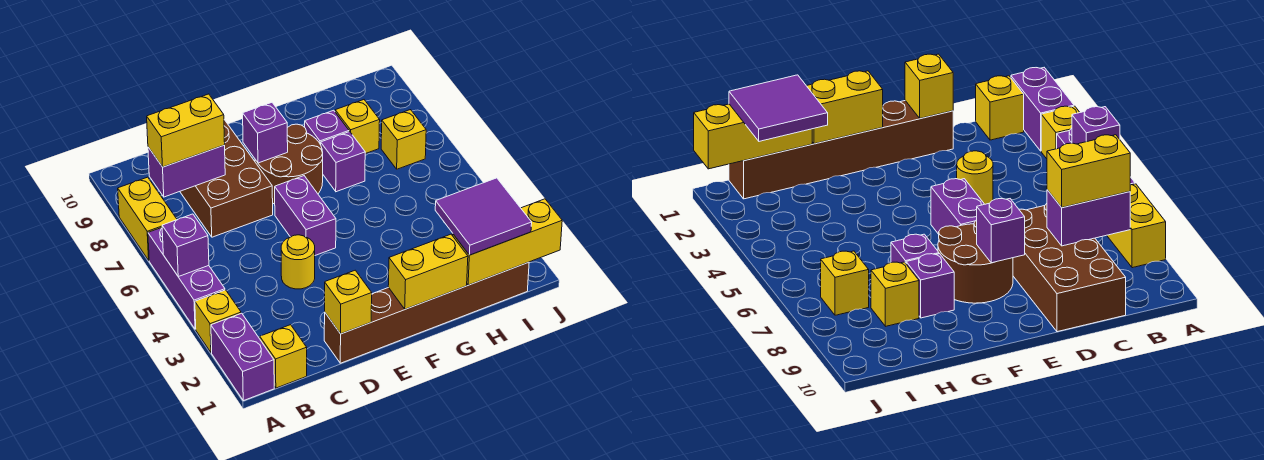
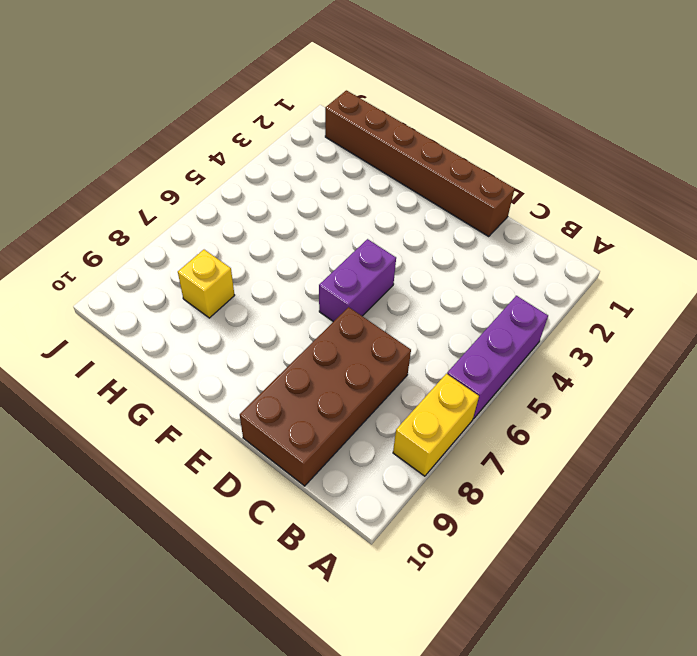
none -> purple 1x2 brick [211,313,274,401]
none -> yellow 1x1 brick [195,290,241,353]
none -> yellow 1x1 brick [260,325,307,388]

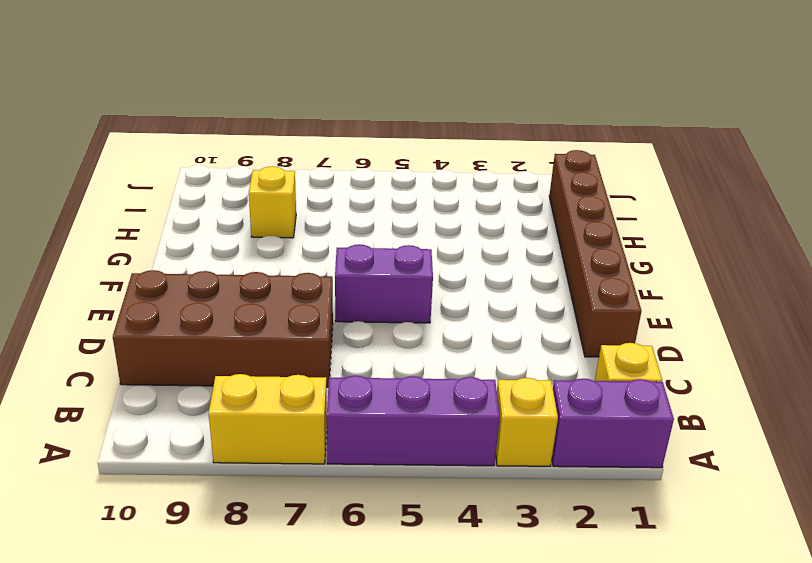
none -> yellow 1x1 round brick [281,235,315,289]
none -> brown 2x2 round brick [255,124,323,204]
none -> purple 1x1 brick [321,132,365,192]

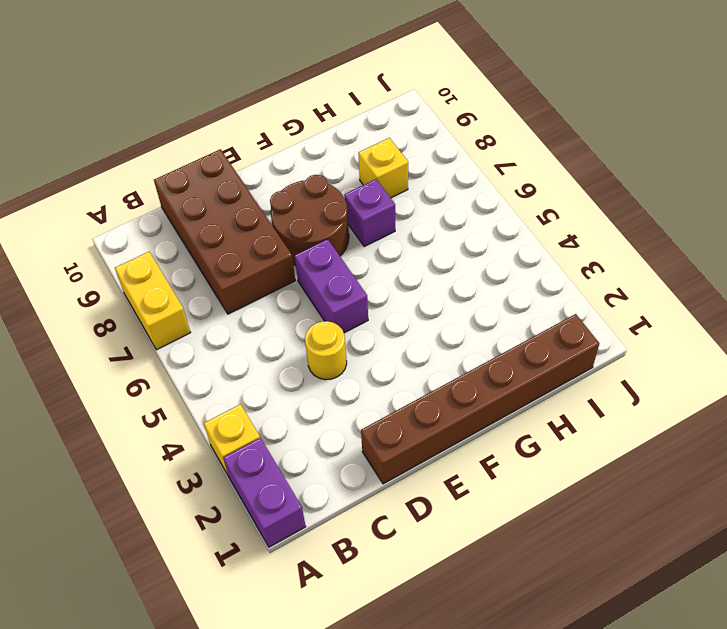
none -> purple 1x3 brick [148,228,225,329]
none -> yellow 1x1 brick [260,325,307,388]
none -> purple 1x1 brick [305,110,349,145]

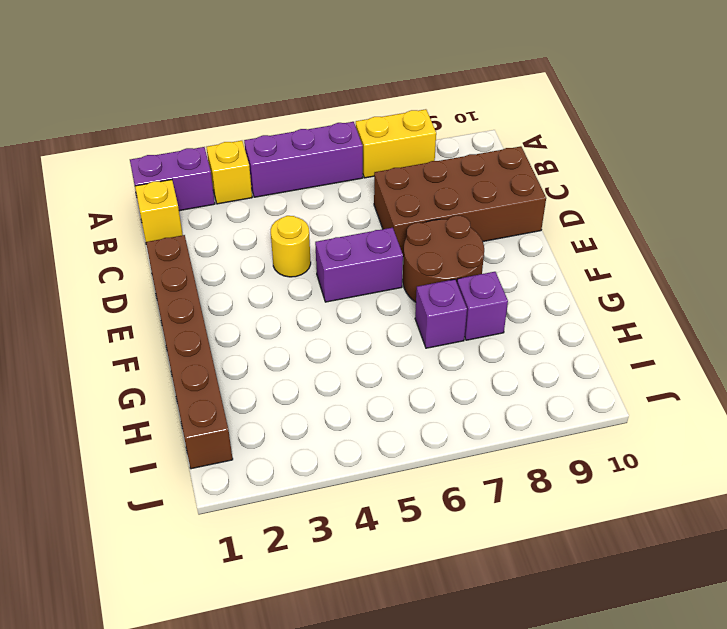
none -> yellow 1x1 brick [335,100,380,154]
none -> yellow 1x1 brick [381,110,426,169]
none -> purple 1x1 brick [162,214,209,277]

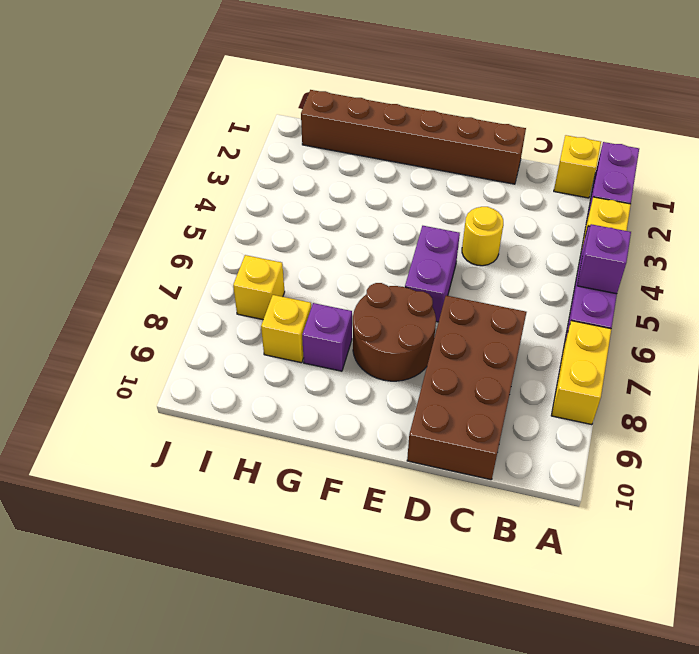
none -> purple 1x1 brick [321,132,365,192]
none -> purple 1x2 brick [148,145,225,197]
none -> yellow 1x1 brick [325,270,372,334]

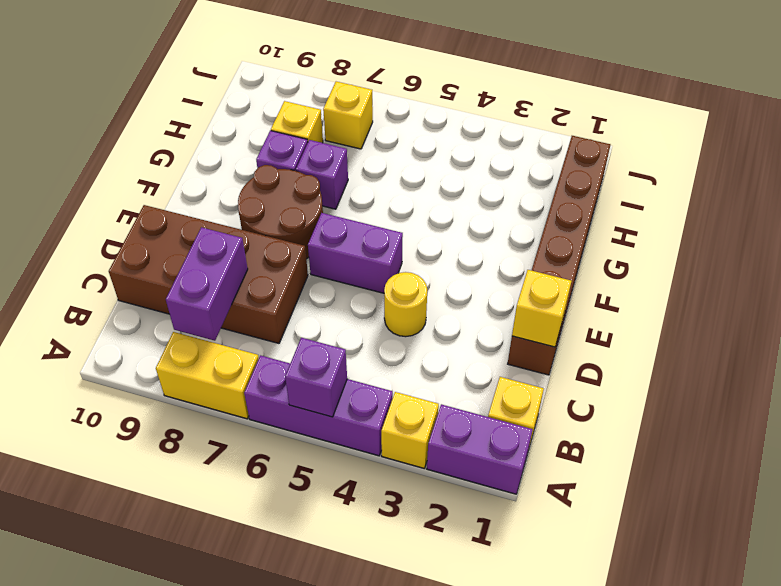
none -> purple 1x1 brick [243,103,288,163]
none -> yellow 1x2 brick [388,234,468,309]
none -> yellow 1x3 brick [453,199,562,285]

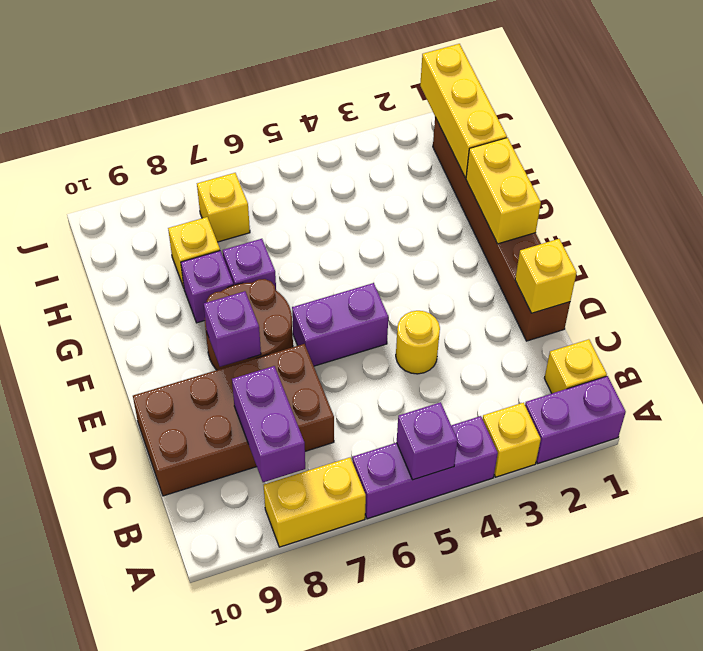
none -> yellow 1x2 brick [147,94,225,167]
none -> purple 2x2 tile [435,178,532,255]

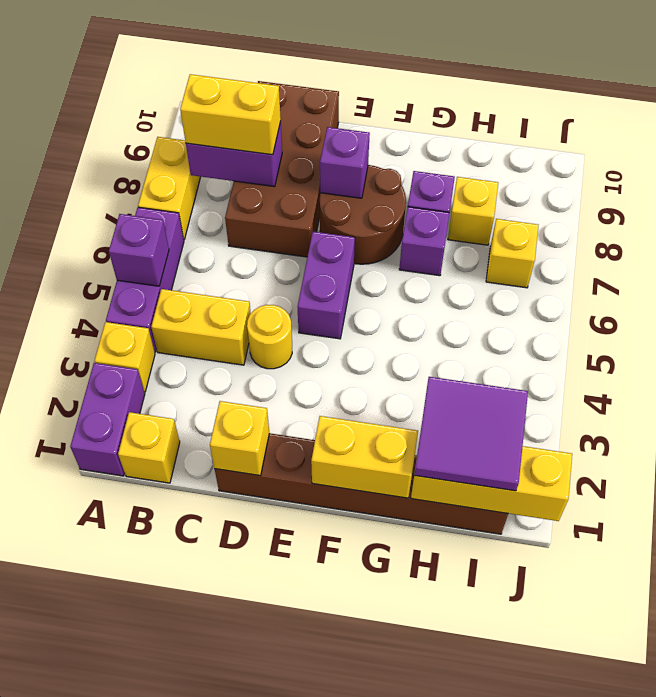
yellow 1x2 brick [151,289,251,365] -> none

